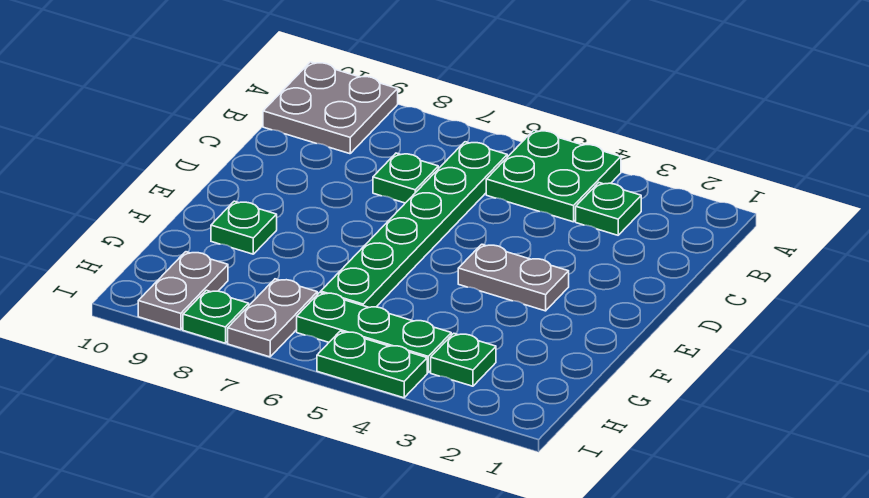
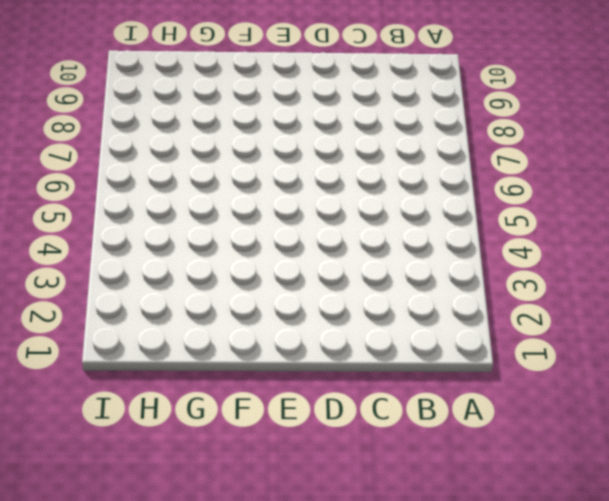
none -> green 2x2 plate [486,130,621,222]
none -> grey 2x2 plate [263,62,398,154]
none -> green 1x1 plate [576,183,641,235]

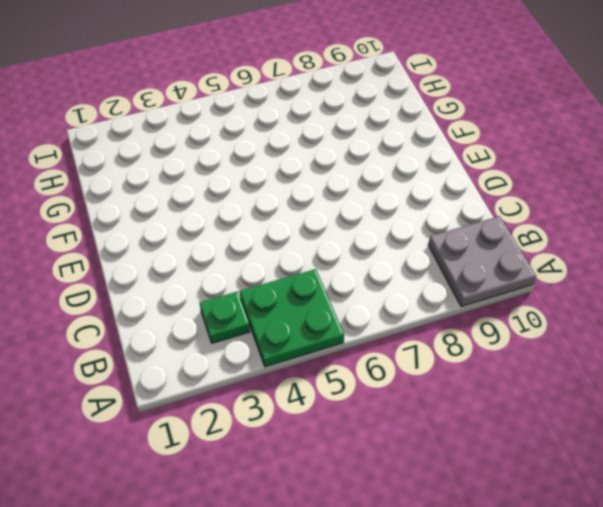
none -> green 1x6 plate [321,142,507,307]
none -> green 1x1 plate [373,153,438,203]
none -> grey 1x2 plate [458,244,569,311]

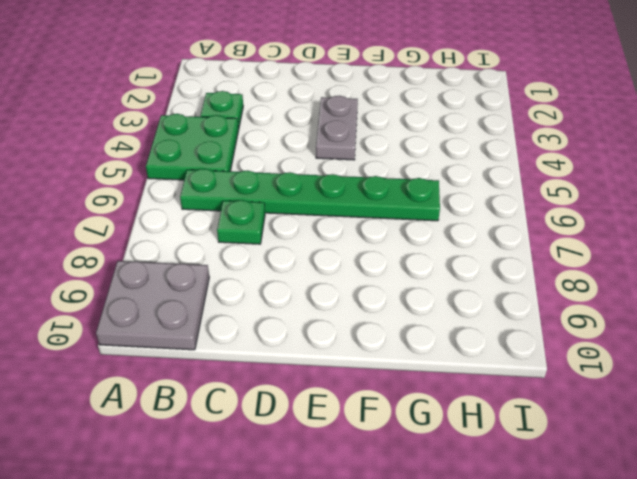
none -> green 1x1 plate [211,201,277,254]
none -> green 1x1 plate [431,333,496,386]
none -> green 1x3 plate [297,292,451,373]

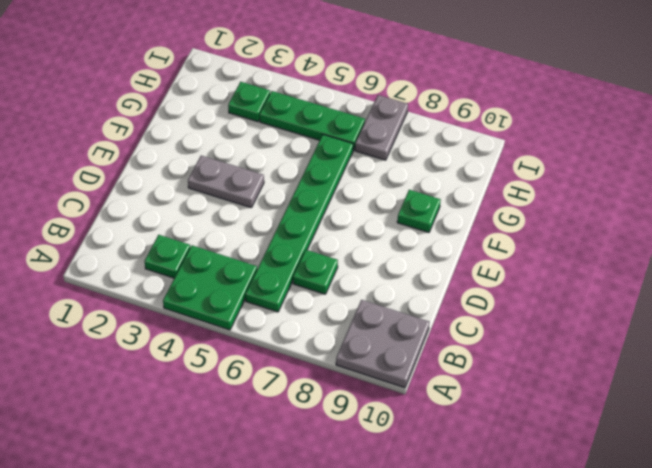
none -> grey 1x2 plate [138,252,228,330]
none -> green 1x2 plate [317,331,427,398]
none -> green 1x1 plate [183,290,249,343]

